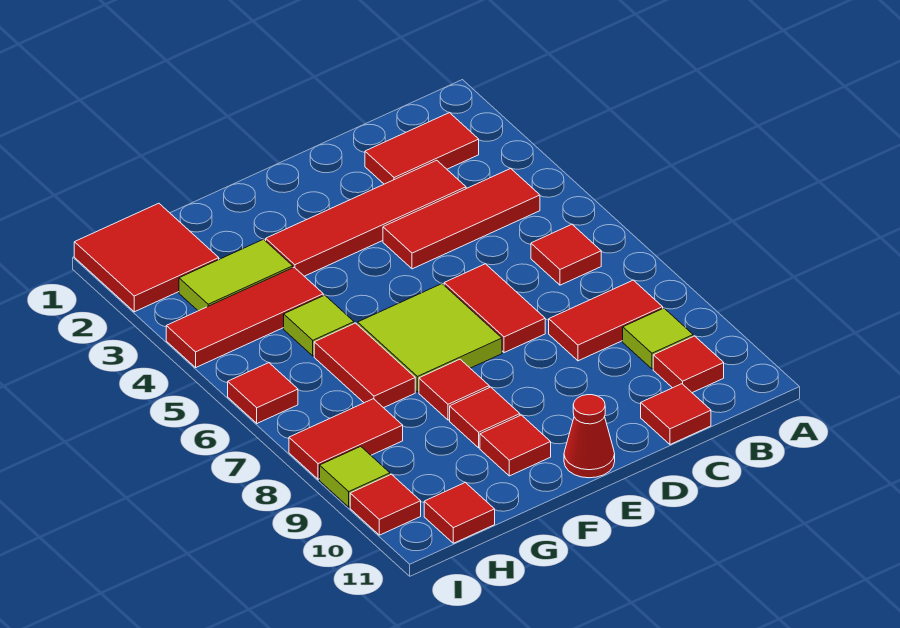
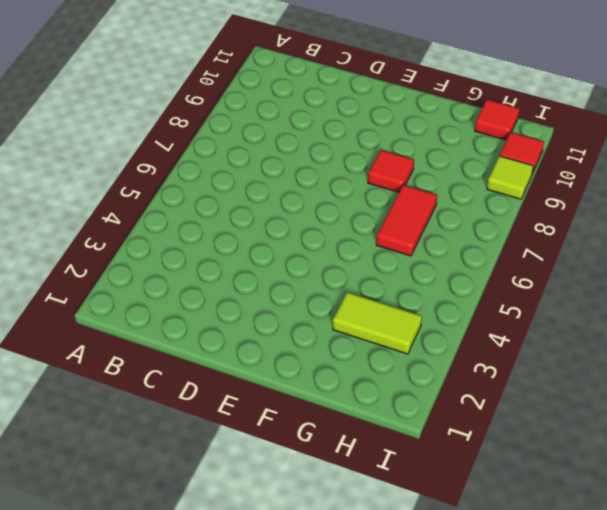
none -> red 1x2 tile [365,113,479,184]
none -> red 1x3 tile [383,168,540,269]
none -> red 1x1 tile [531,225,601,285]

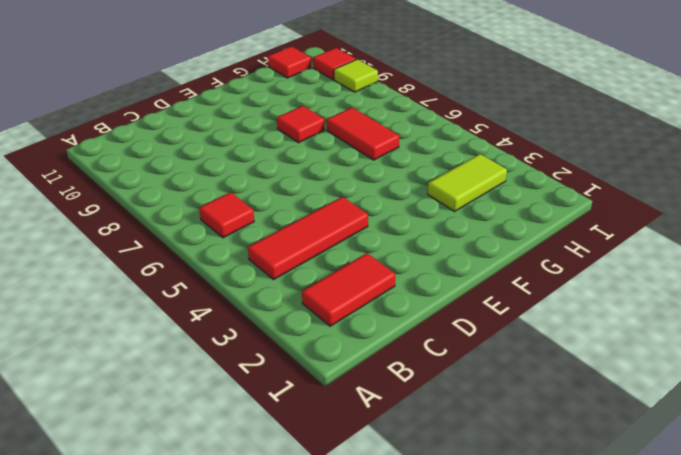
none -> red 1x2 tile [549,280,663,361]
none -> lime 1x1 tile [623,308,693,369]
none -> red 1x1 tile [653,336,724,393]

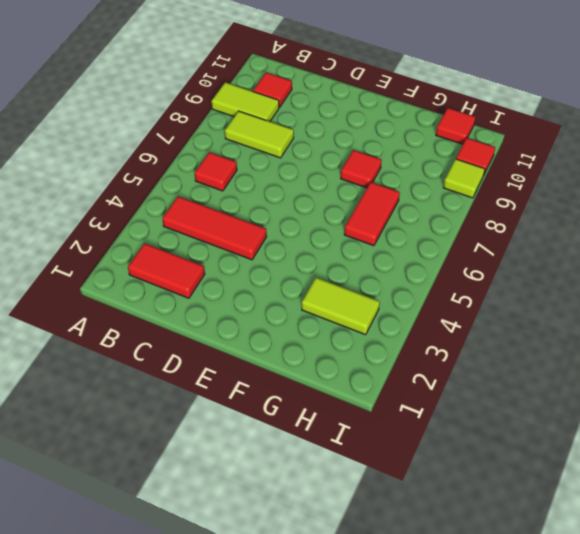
lime 1x2 tile [212,82,279,121] -> lime 1x1 tile [623,308,693,369]
lime 1x2 tile [225,111,294,158] -> red 1x2 tile [549,280,663,361]
none -> red 1x4 tile [266,160,466,276]
none -> red 1x1 tile [641,384,711,444]
none -> red 1x2 tile [444,264,545,353]

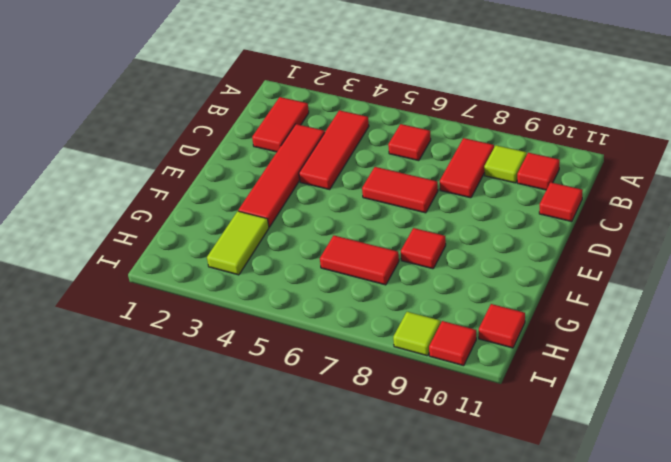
none -> lime 2x2 tile [358,284,502,392]
none -> red 1x1 cone [564,395,615,478]
none -> red 1x1 tile [450,387,520,448]

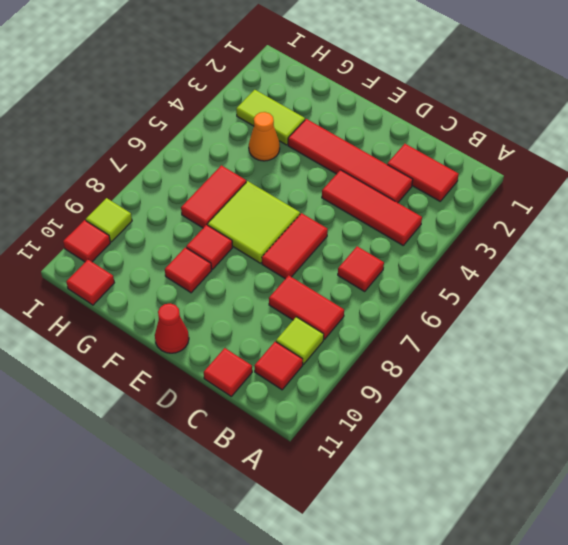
orange 1x1 cone [249,112,280,161] -> red 1x3 tile [166,267,323,367]
none -> red 1x1 tile [480,415,551,476]
none -> lime 1x1 tile [284,295,354,356]
none -> red 2x2 tile [74,203,219,312]

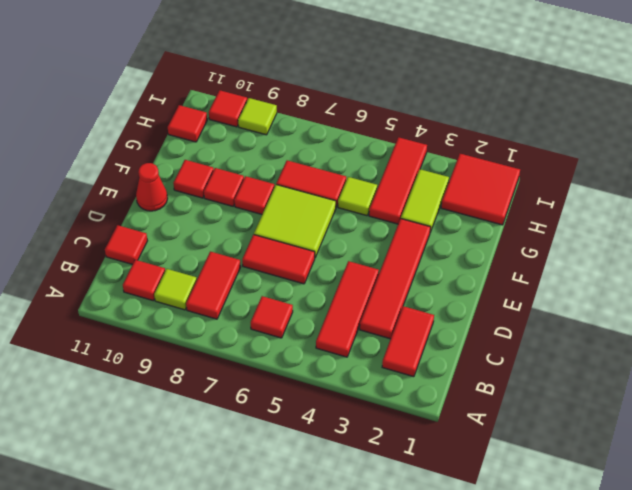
none -> red 1x2 tile [289,399,403,479]
none -> red 1x1 tile [228,363,298,423]

